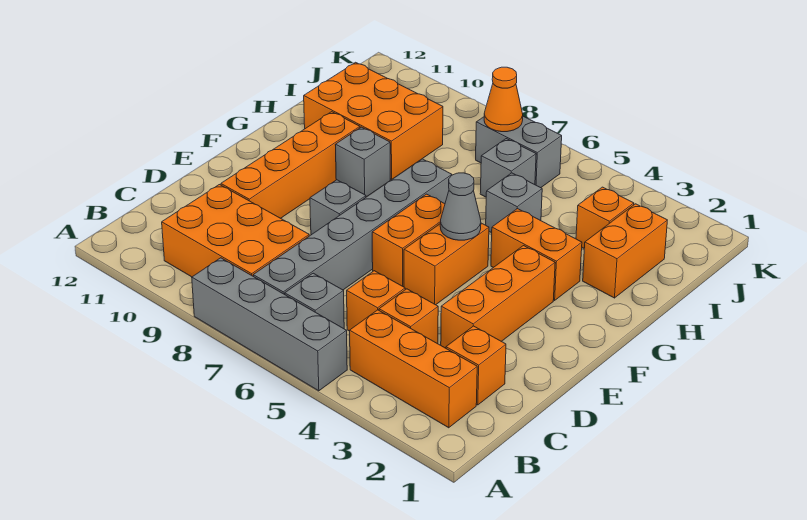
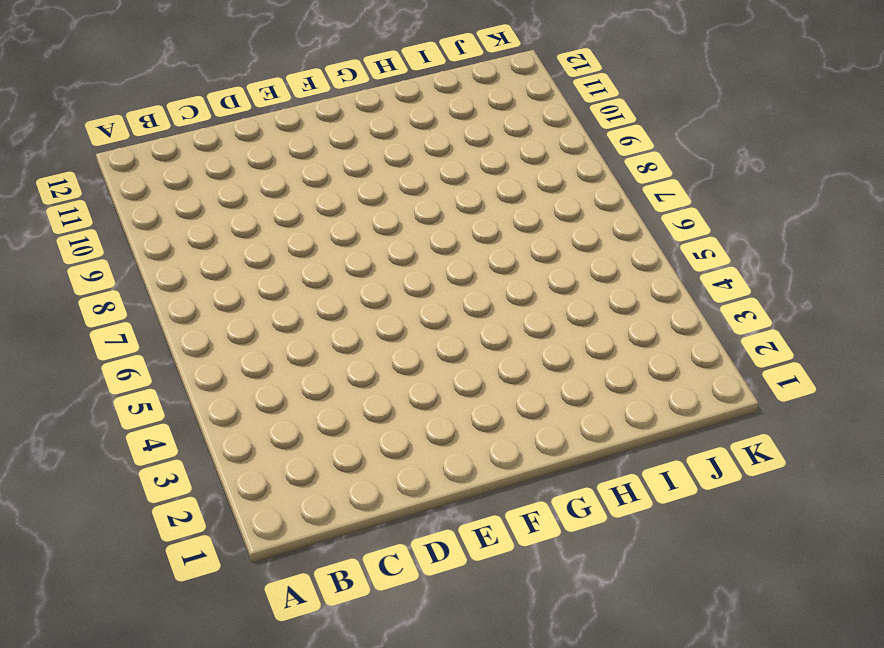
none -> grey 1x4 brick [192,258,347,391]
none -> orange 1x3 brick [350,310,477,428]
none -> grey 1x1 brick [285,273,344,329]

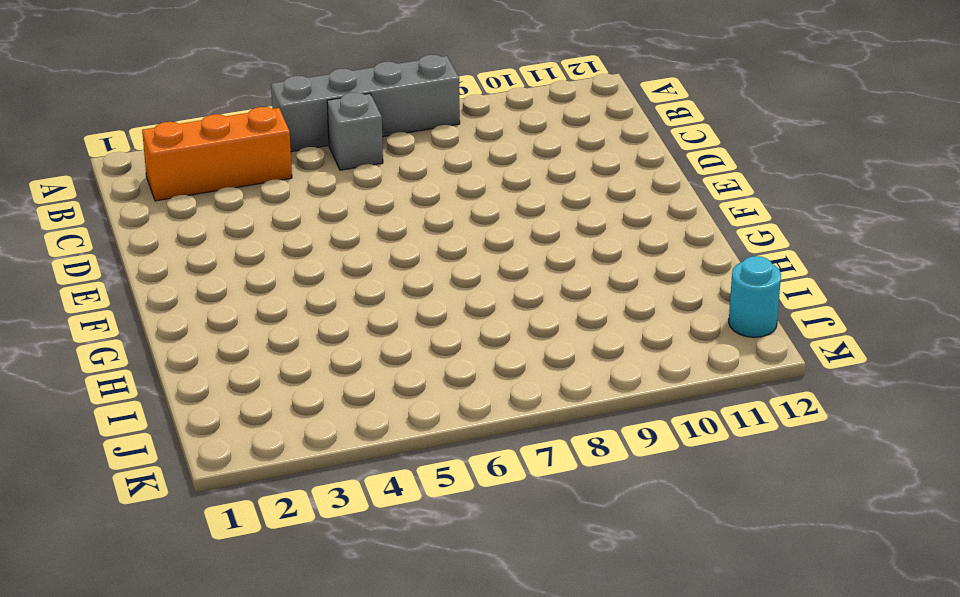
cyan 1x1 round brick [729,256,781,337] -> none
none -> grey 1x6 brick [253,159,452,295]
none -> orange 2x3 brick [162,185,309,277]
none -> orange 1x1 brick [446,326,506,405]

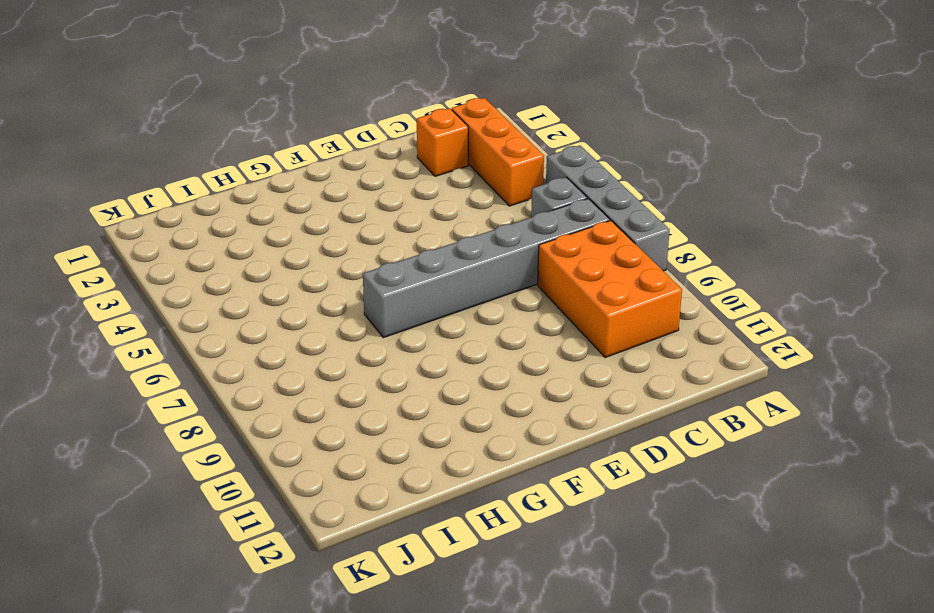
none -> orange 1x1 brick [379,289,438,344]
none -> orange 1x1 brick [347,271,405,331]
none -> orange 1x3 brick [441,246,555,348]

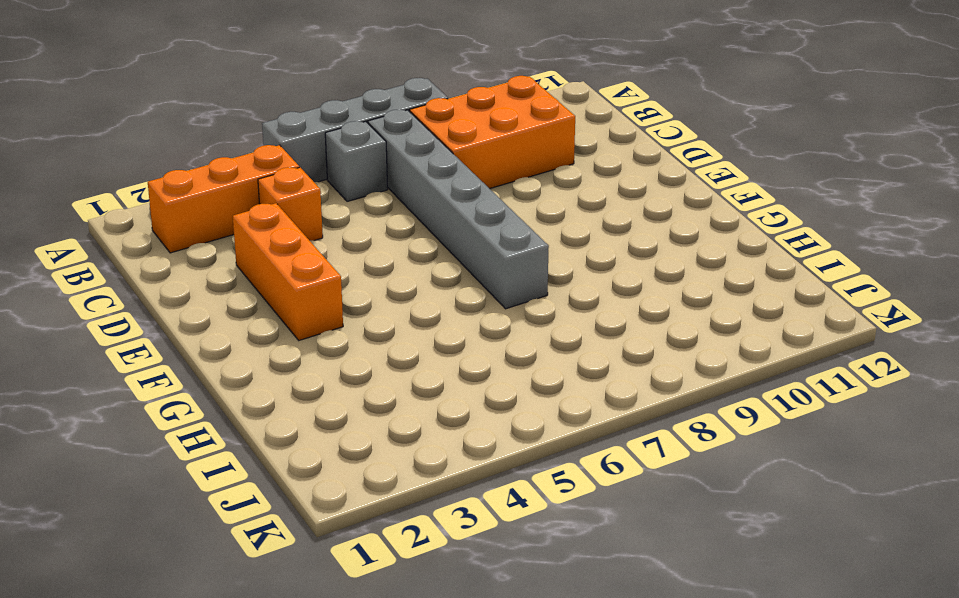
none -> orange 1x1 brick [446,326,506,405]
none -> orange 1x1 brick [347,271,405,331]
none -> orange 1x4 brick [221,112,360,218]

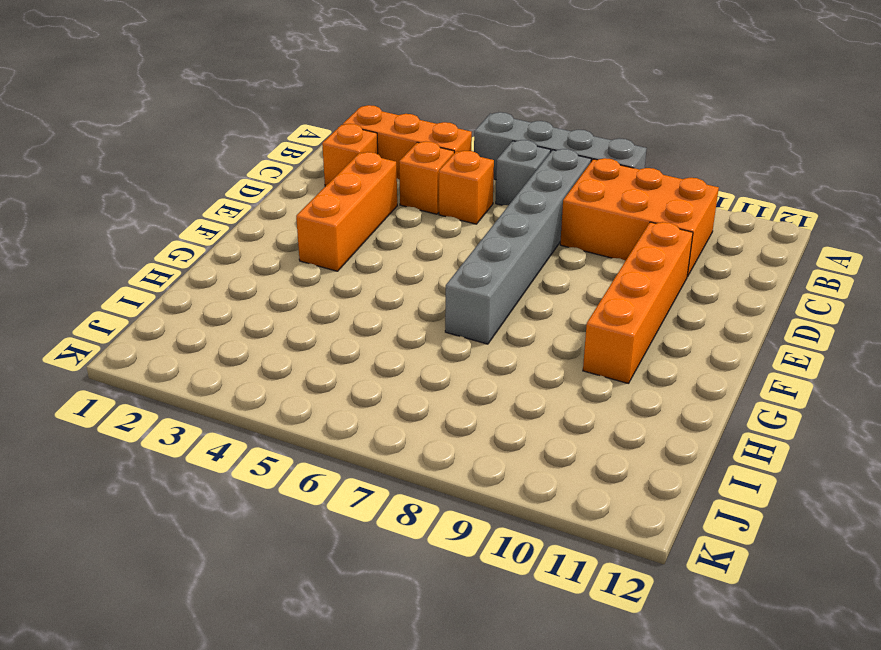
none -> orange 1x2 brick [404,223,489,305]
none -> orange 1x2 brick [372,194,445,287]
none -> grey 1x1 brick [310,180,366,235]

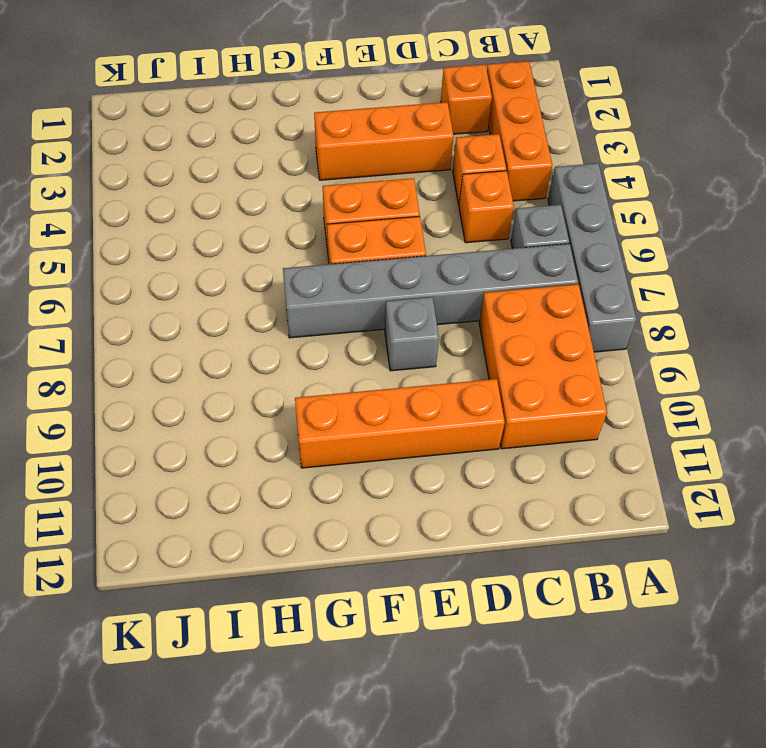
none -> orange 1x2 brick [491,209,582,300]
none -> grey 1x1 brick [335,127,390,197]
none -> orange 1x2 brick [583,204,667,298]

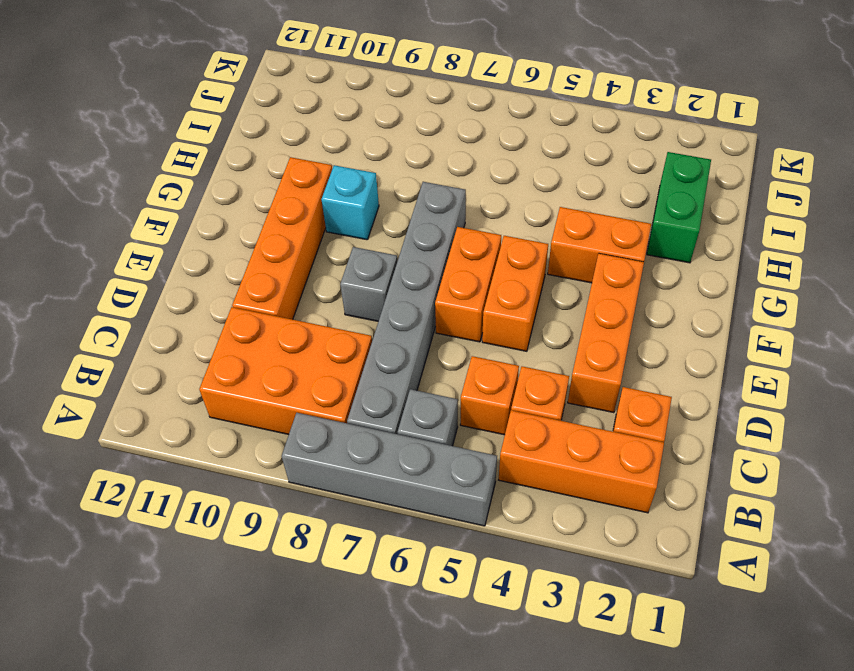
cyan 1x1 brick [321,165,379,240] -> grey 1x1 brick [335,127,390,197]
green 1x2 brick [647,152,711,263] -> orange 1x2 brick [583,204,667,298]
none -> grey 1x1 brick [486,173,542,233]
none -> orange 2x3 brick [304,62,443,180]
none -> orange 1x1 brick [576,187,634,248]

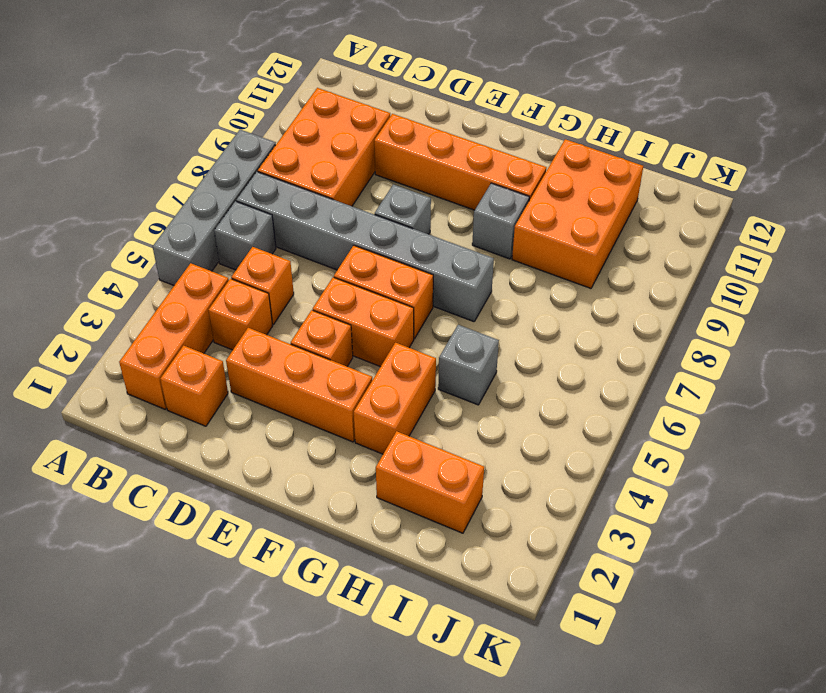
orange 1x1 brick [291,310,353,366] -> orange 1x1 brick moved to [576,187,634,248]
none -> grey 1x1 brick [480,139,536,197]
none -> grey 1x2 brick [476,116,562,188]
none -> grey 1x1 cone [440,173,481,240]

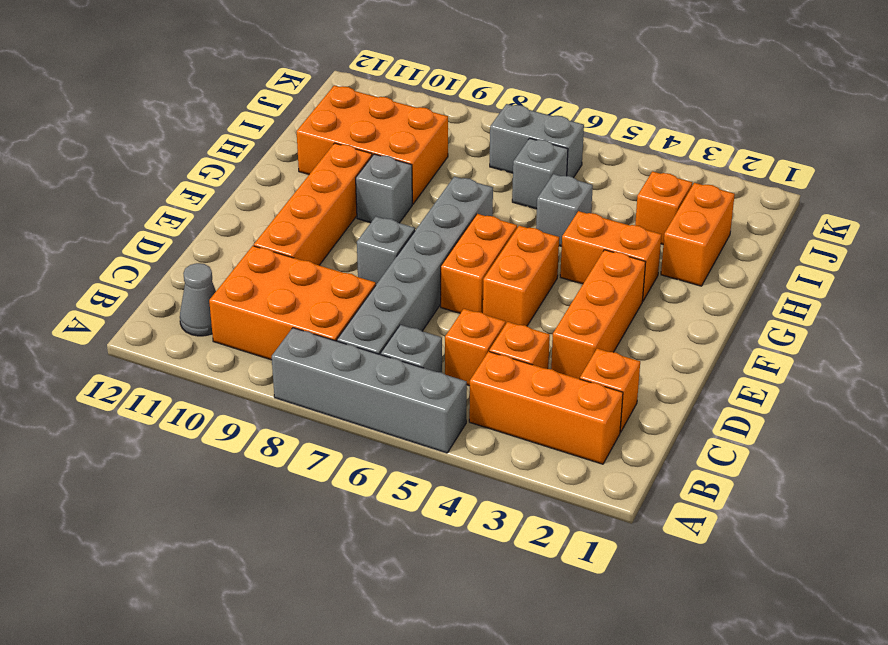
grey 1x1 cone [180,263,216,336] -> grey 1x1 cone moved to [440,173,481,240]
none -> orange 1x1 cone [484,67,523,132]

